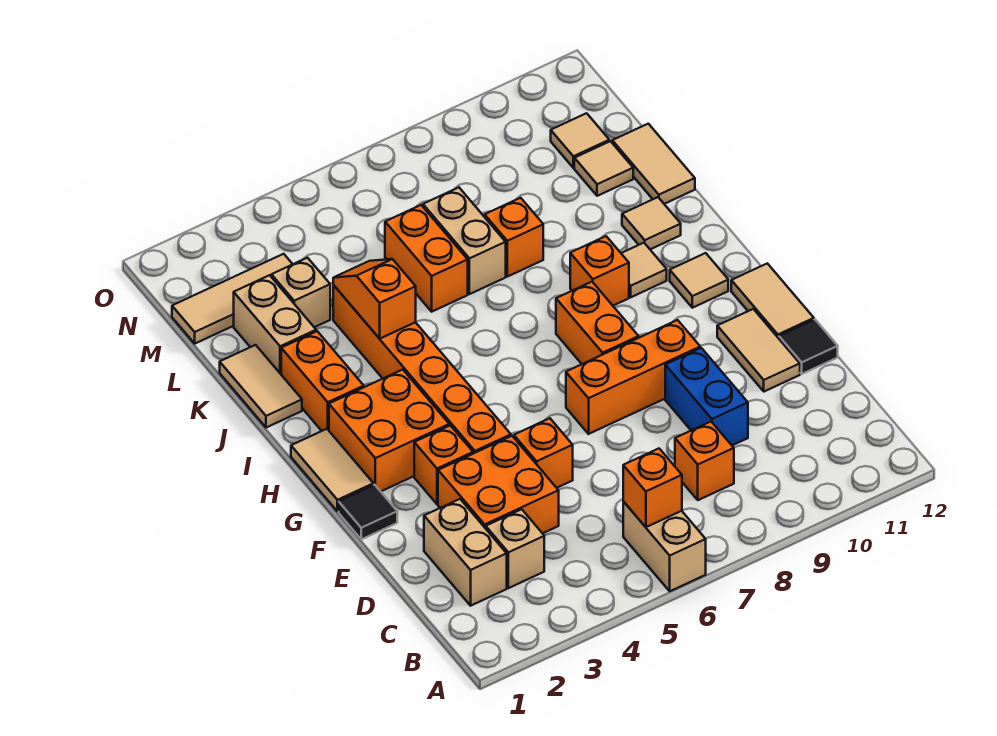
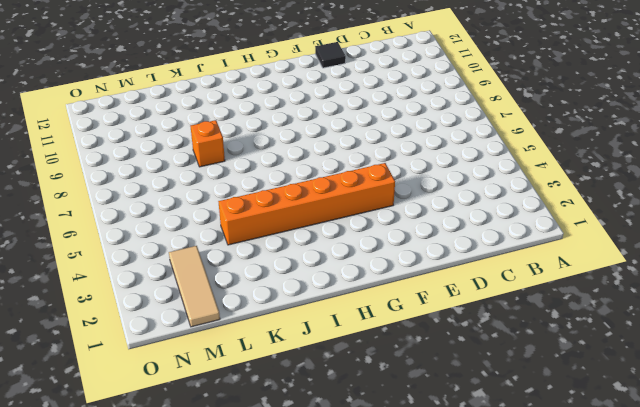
none -> tan 1x2 brick [623,501,706,591]
none -> tan 1x2 brick [424,499,507,606]
none -> tan 1x1 brick [486,509,544,588]
none -> orange 1x1 brick [675,422,734,500]

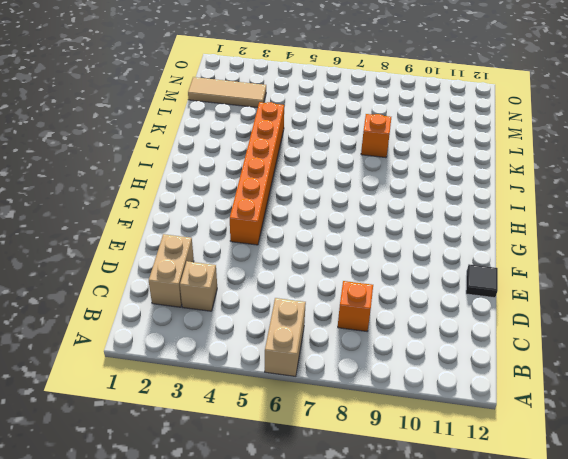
none -> orange 2x2 brick [438,436,559,533]
none -> blue 1x2 brick [665,348,748,445]
none -> orange 1x1 brick [514,418,573,488]
none -> tan 1x2 tile [717,309,800,392]

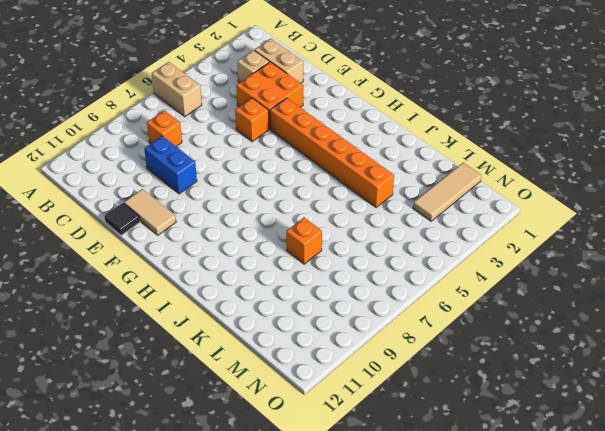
none -> black 1x1 tile [339,485,397,539]
none -> orange 1x1 brick [414,425,473,504]
none -> orange 1x3 brick [566,320,700,434]
none -> tan 1x2 tile [731,263,814,338]

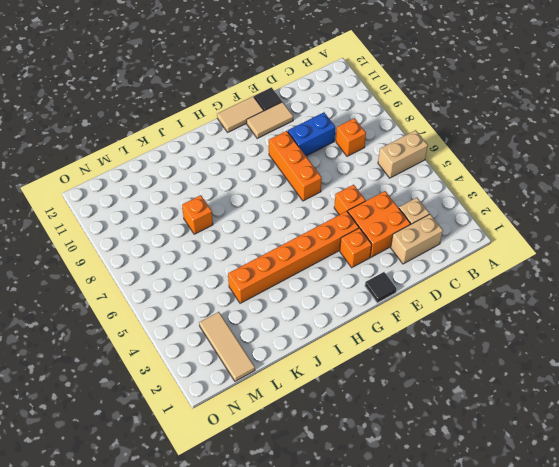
none -> tan 1x2 tile [291,429,374,512]
none -> orange 2x2 brick [329,370,449,491]
none -> orange 1x2 brick [556,282,639,364]
none -> tan 1x1 tile [670,253,728,308]

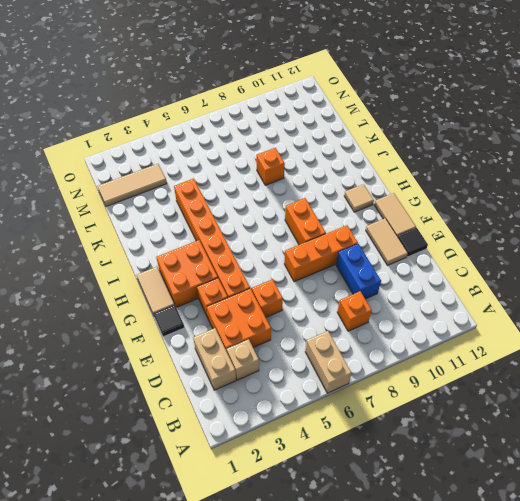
none -> orange 1x2 brick [281,331,364,431]
none -> orange 1x1 brick [570,236,629,306]
none -> tan 1x1 tile [621,243,667,297]
none -> tan 1x2 tile [220,345,302,428]

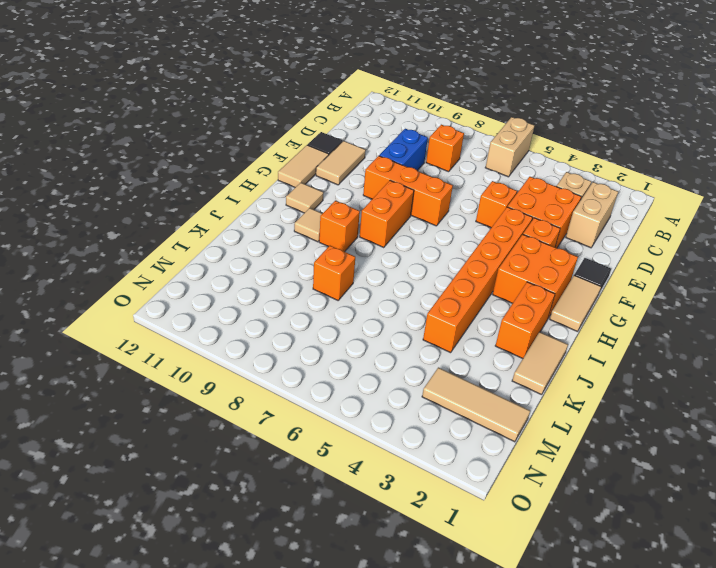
none -> tan 1x1 tile [622,197,681,249]
none -> tan 1x2 brick [234,275,316,374]
none -> orange 1x2 brick [385,205,468,312]
none -> tan 1x2 brick [423,187,506,294]

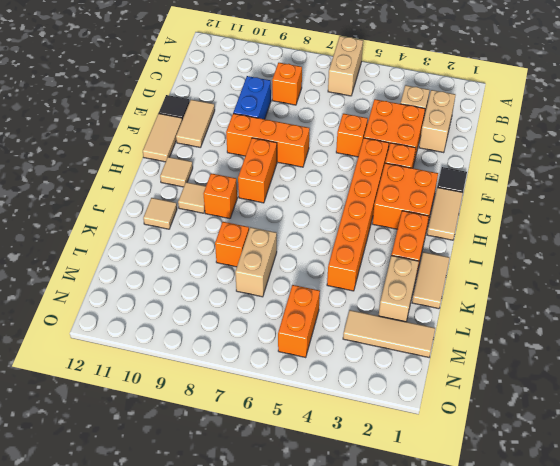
orange 1x2 brick [278,285,320,358] -> orange 1x2 brick moved to [385,205,468,312]
none -> tan 1x2 tile [612,124,695,204]
none -> tan 1x1 brick [272,258,330,327]
none -> tan 1x1 tile [574,141,633,196]
none -> tan 1x1 tile [551,113,609,168]

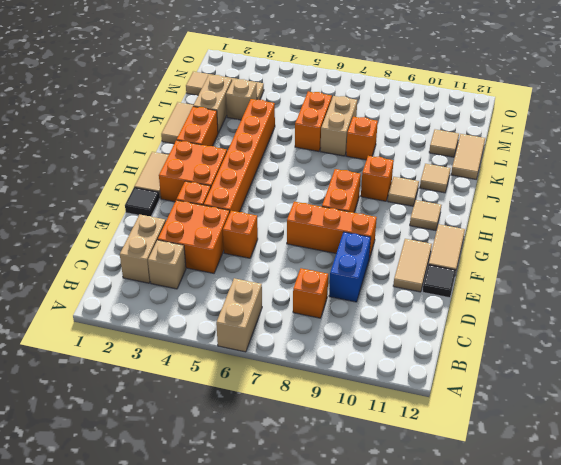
none -> tan 1x1 tile [551,113,609,168]
none -> orange 1x1 brick [623,449,682,527]
none -> orange 1x2 slope [333,259,416,339]

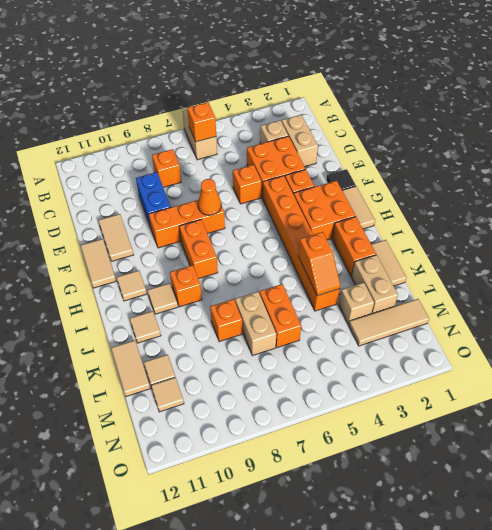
orange 1x1 cone [198,179,221,215] -> none
none -> black 1x1 tile [779,319,838,374]

